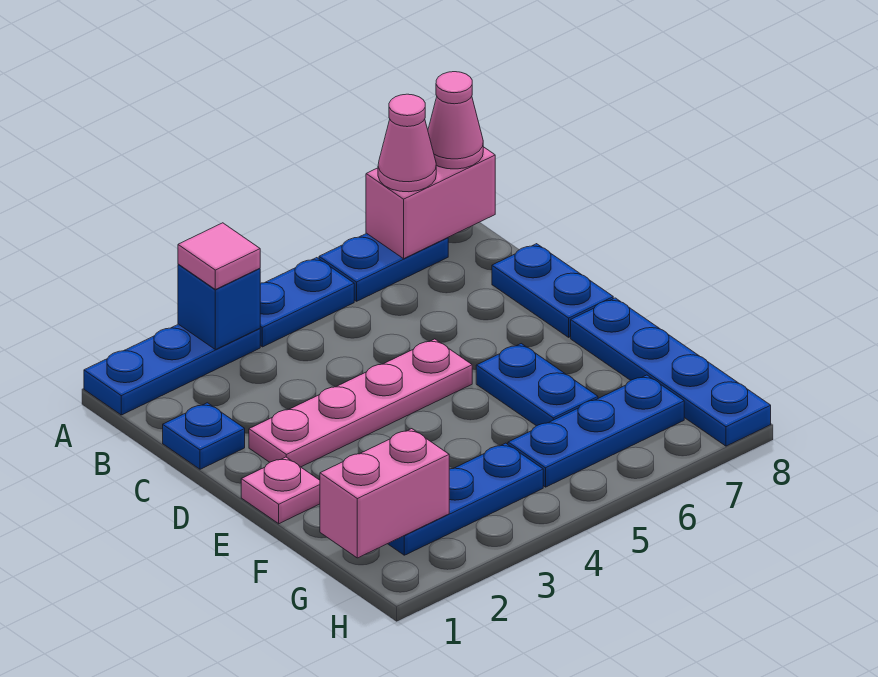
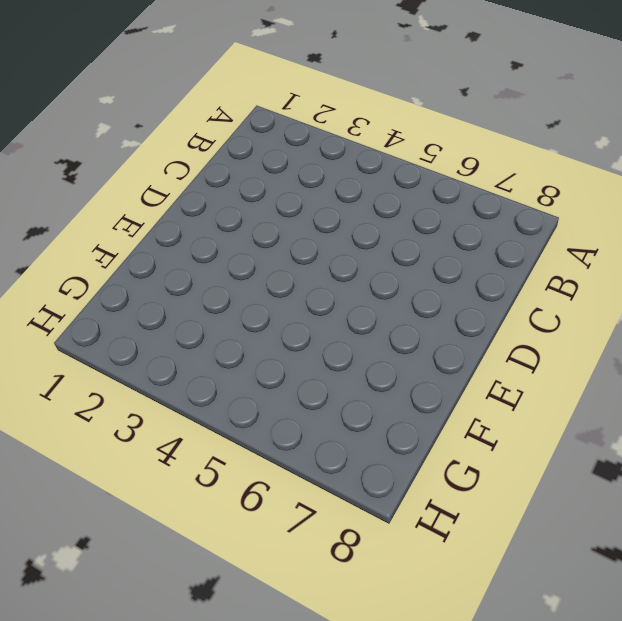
none -> blue 1x3 plate [84,324,260,415]
none -> blue 1x2 plate [260,258,354,347]
none -> blue 1x2 plate [319,233,448,301]

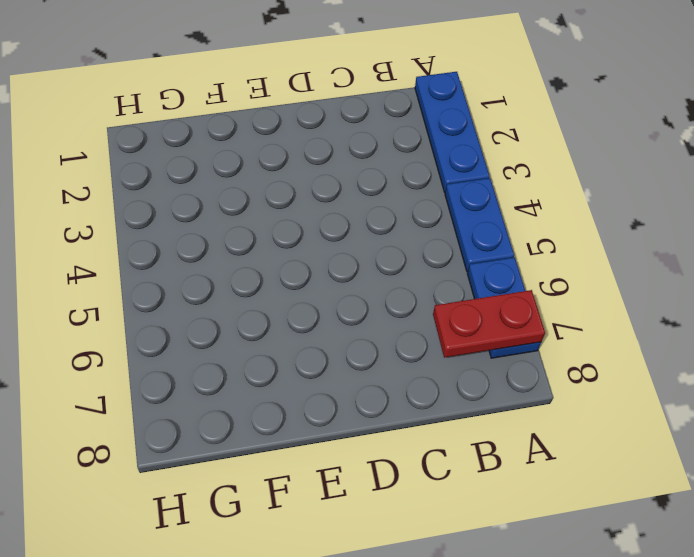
red 1x2 plate [433,290,545,358] -> pink 1x2 brick [366,147,495,259]
none -> blue 1x1 plate [163,403,245,469]
none -> blue 1x2 plate [492,244,613,337]
none -> pink 1x4 plate [249,339,472,467]

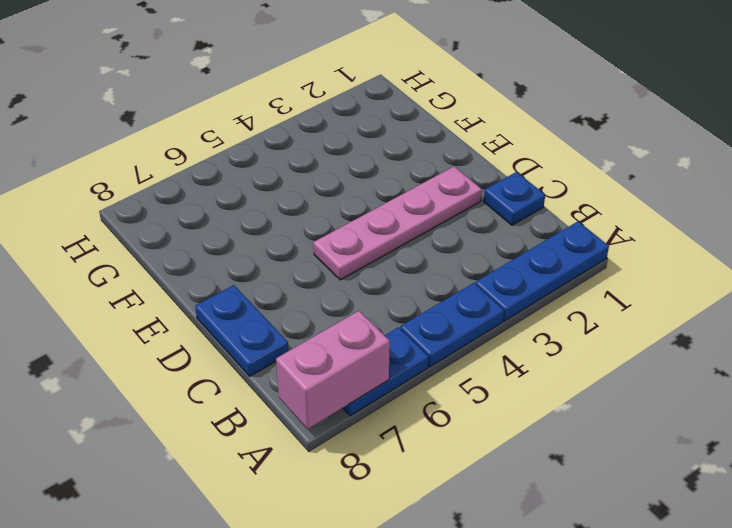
none -> pink 1x1 plate [241,457,320,524]
none -> blue 1x2 plate [476,344,598,426]
none -> blue 1x4 plate [571,298,771,446]

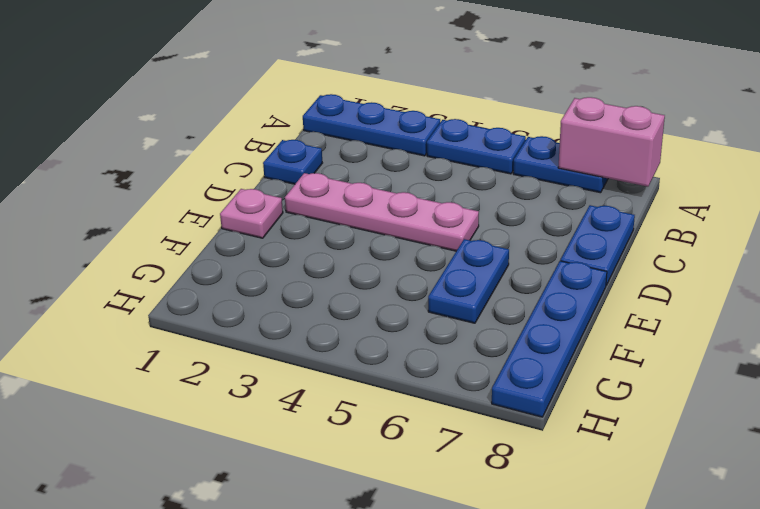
none -> blue 1x3 plate [388,443,543,555]
none -> blue 1x3 plate [508,375,684,487]
none -> blue 1x1 brick [178,264,260,350]

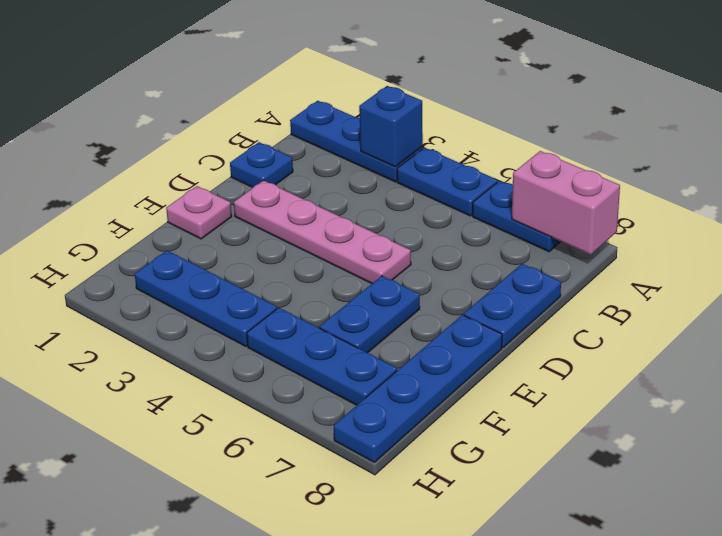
none -> pink 1x2 brick [320,429,449,558]
none -> pink 1x1 tile [178,223,260,289]
none -> pink 1x1 cone [378,94,436,192]

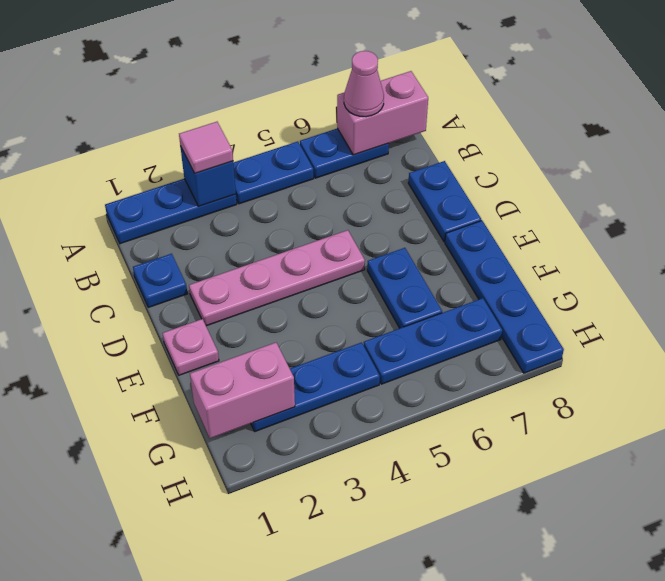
none -> pink 1x1 cone [428,72,483,169]

